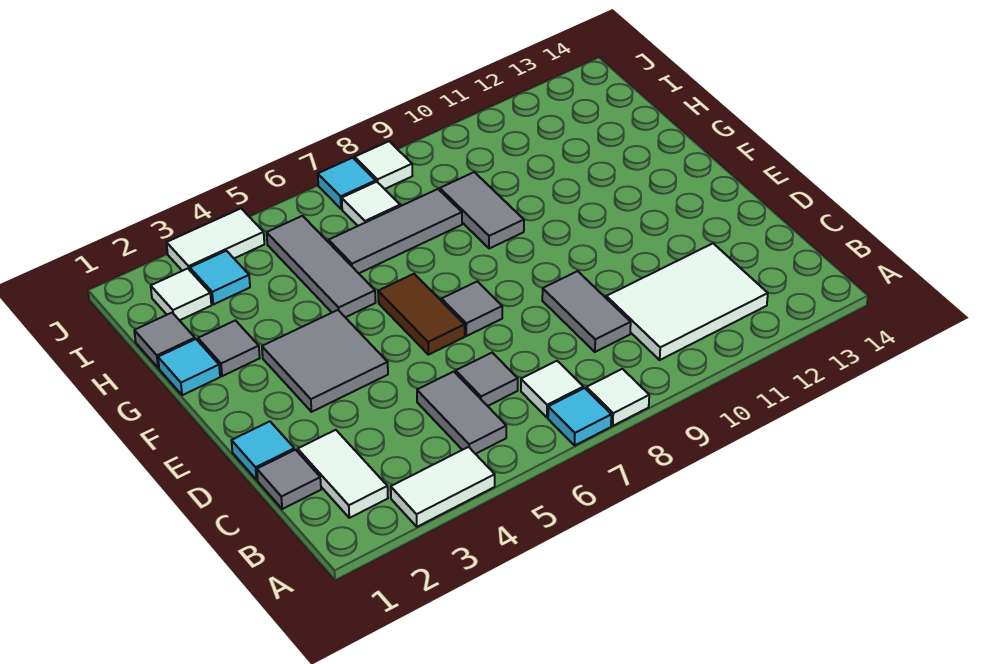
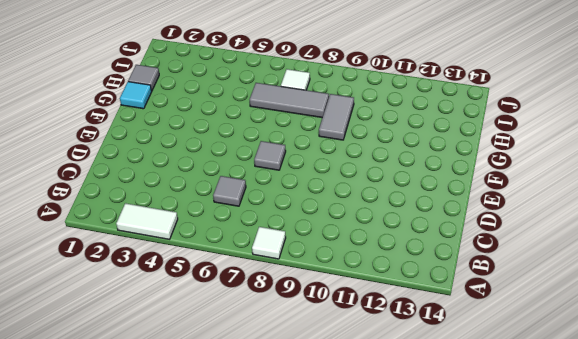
none -> cyan 1x1 tile [548,388,611,445]
none -> white 1x2 tile [298,430,388,518]
none -> grey 1x2 tile [417,372,506,454]

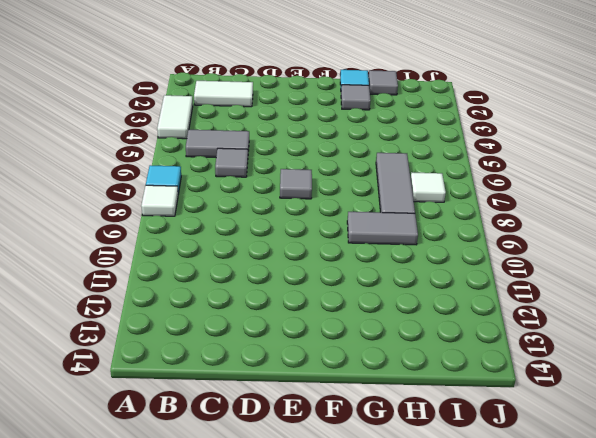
none -> white 1x1 tile [521,361,583,417]
none -> white 2x3 tile [606,243,768,360]
none -> grey 1x1 tile [257,450,321,509]

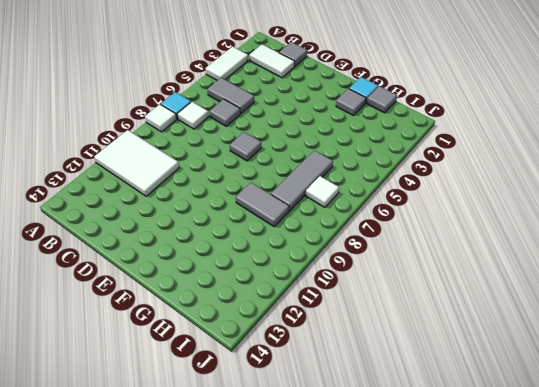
white 2x3 tile [94,130,179,196] -> white 2x3 tile turned to [606,243,768,360]
none -> grey 1x2 tile [542,271,631,352]
none -> cyan 1x1 tile [231,421,294,480]
none -> grey 2x2 tile [262,310,388,412]

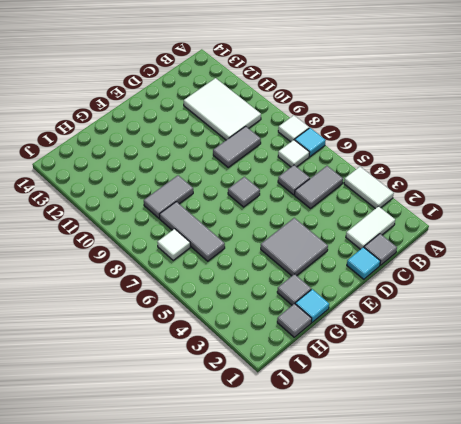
none -> brown 1x2 tile [378,274,465,355]
none -> grey 1x3 tile [267,216,376,317]
none -> white 1x1 tile [151,269,211,320]

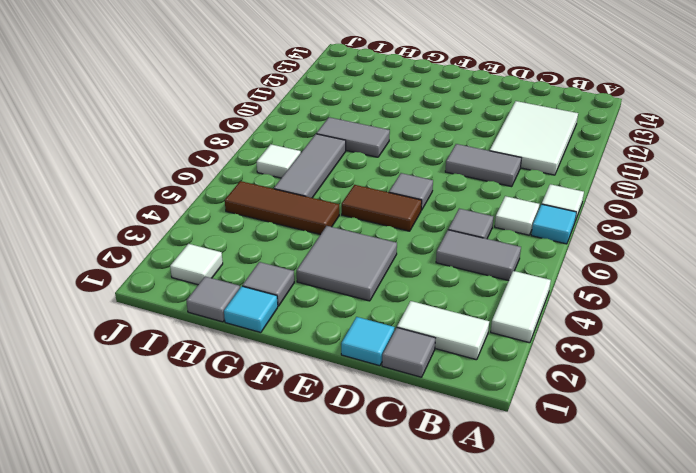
brown 1x3 tile [225,181,339,235] -> grey 1x3 tile [267,216,376,317]
none -> cyan 1x1 tile [190,251,250,304]
none -> white 1x2 tile [167,209,264,271]
none -> cyan 1x1 tile [318,158,376,209]

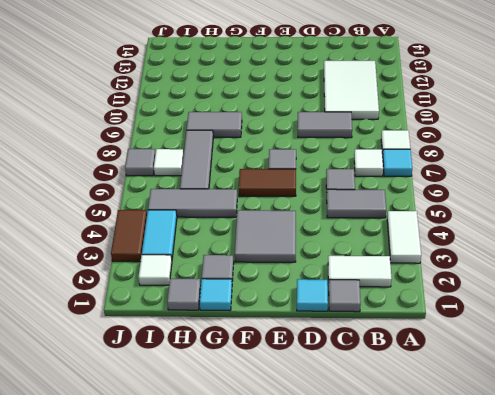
cyan 1x2 tile [142,210,177,259] -> cyan 1x1 tile [190,251,250,304]
brown 1x2 tile [111,210,147,262] -> white 1x2 tile [167,209,264,271]
grey 1x1 tile [125,149,155,176] -> cyan 1x1 tile [318,158,376,209]
none -> white 1x1 tile [355,141,413,189]

